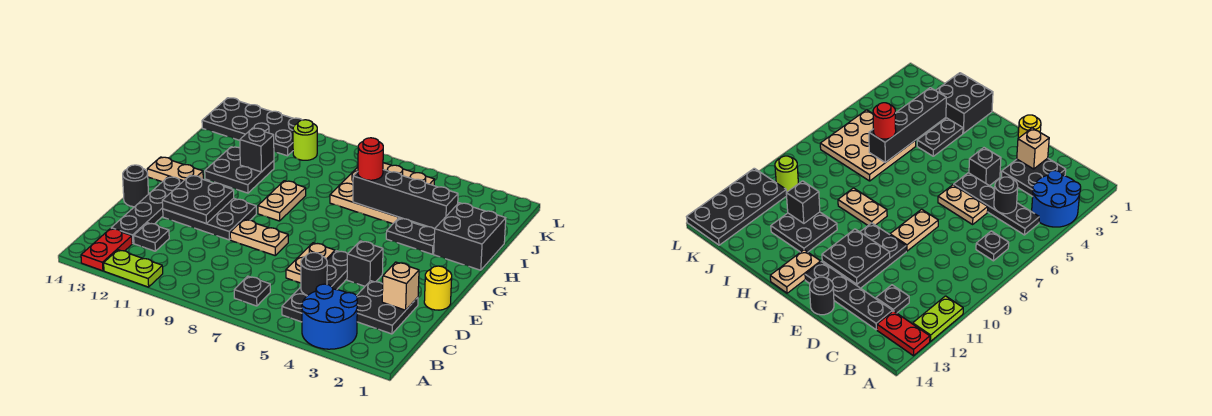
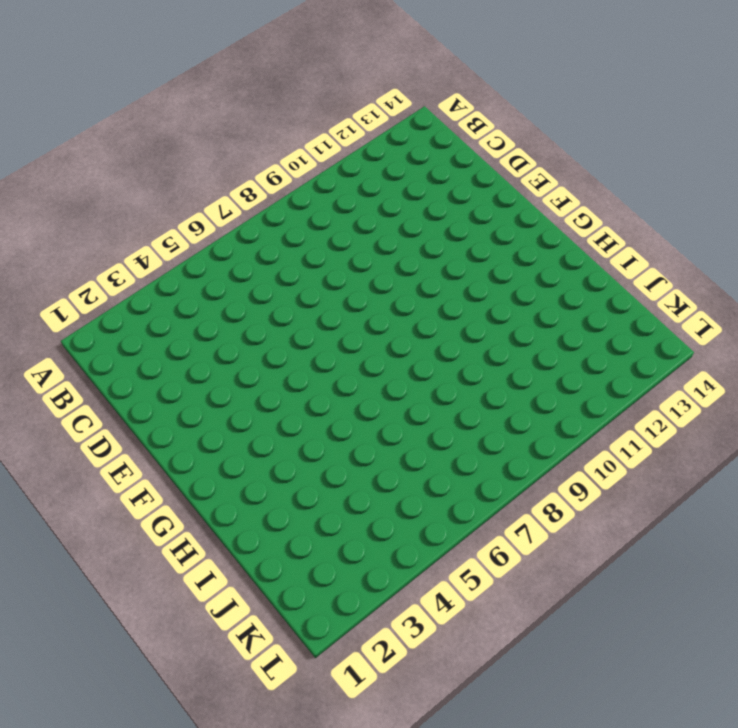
none -> blue 2x2 round brick [302,284,358,349]
none -> lime 1x2 plate [104,250,163,287]
none -> red 1x2 plate [81,228,132,271]

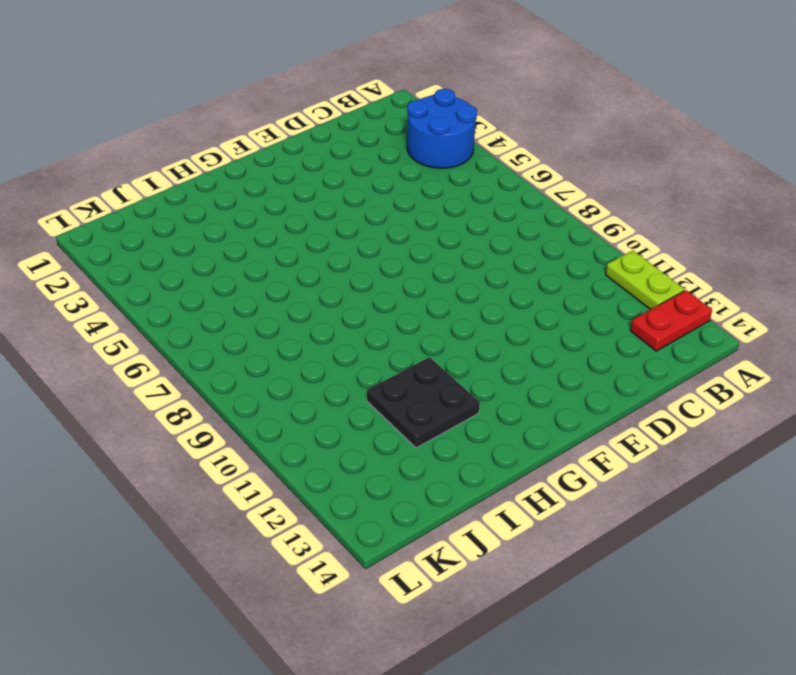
none -> black 1x4 plate [282,251,348,322]
none -> black 1x1 plate [234,276,270,306]
none -> black 2x2 plate [357,281,418,334]

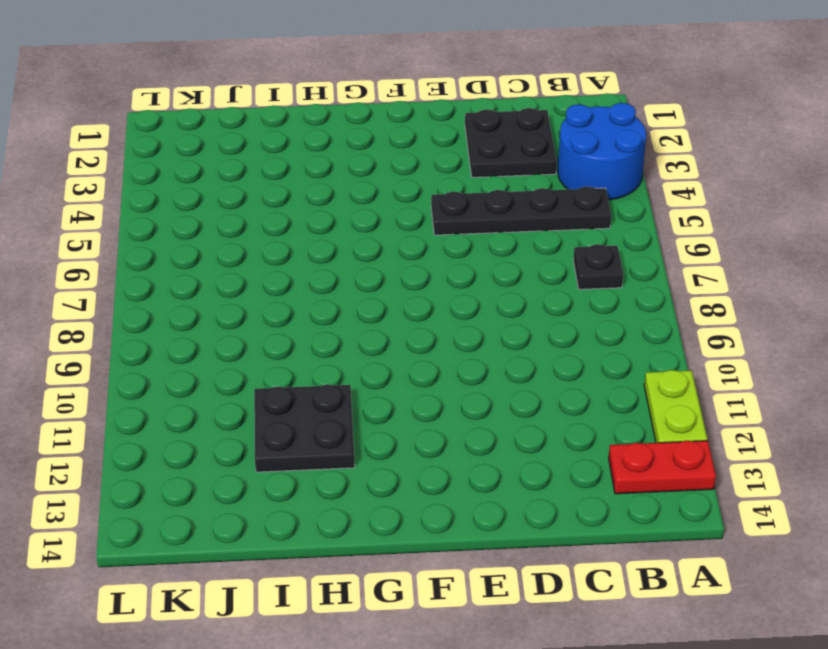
none -> black 1x1 plate [134,223,169,251]
none -> black 1x4 plate [111,177,183,243]
none -> tan 1x2 plate [286,243,335,283]

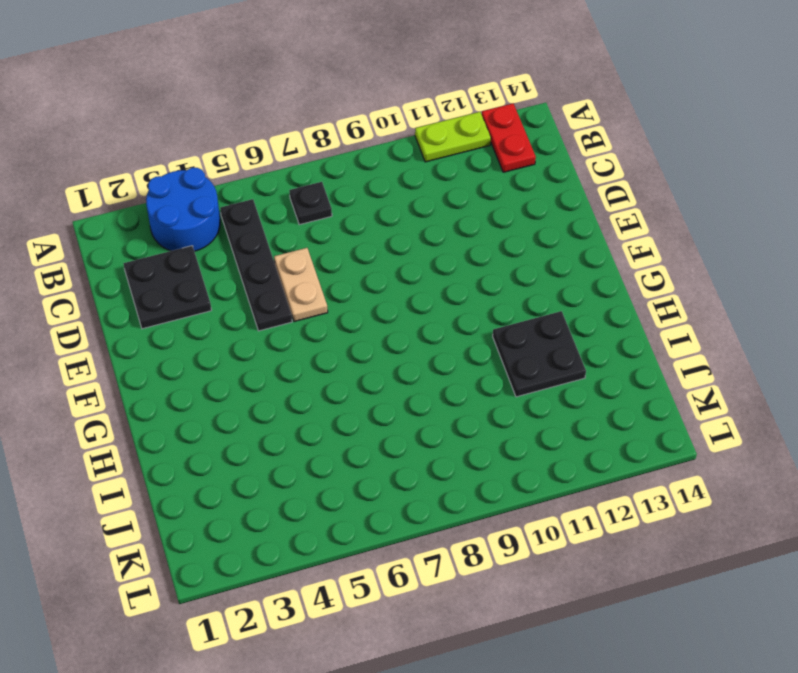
none -> black 1x1 plate [134,223,169,251]
none -> black 1x4 plate [111,177,183,243]
none -> yellow 1x1 round brick [424,266,452,310]

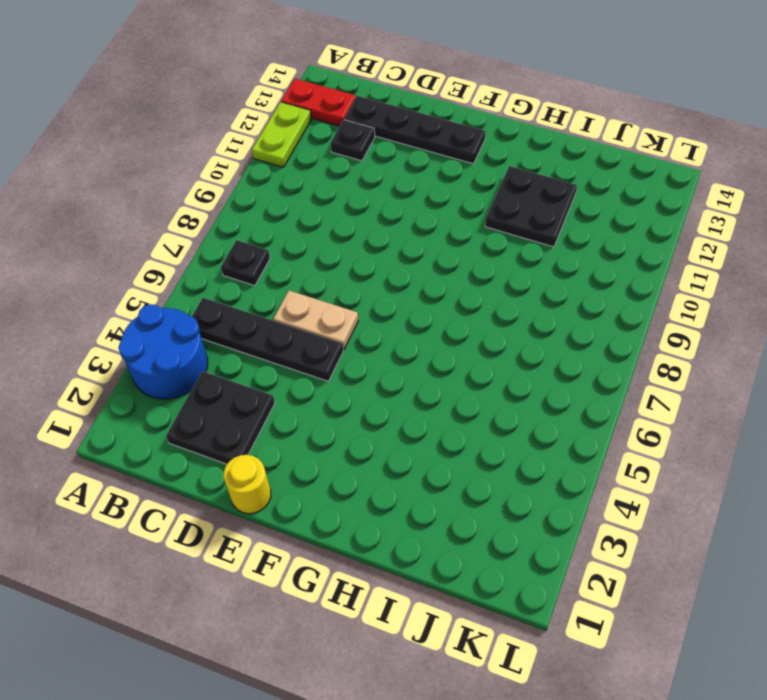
none -> black 1x1 brick [347,241,383,286]
none -> tan 1x2 plate [230,219,288,255]
none -> black 2x3 plate [163,198,256,240]

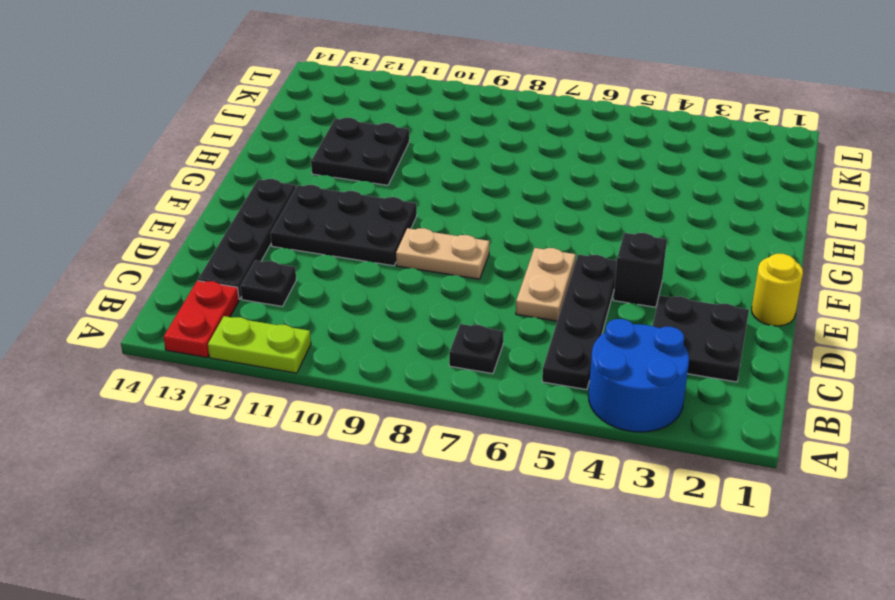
none -> black 1x1 round brick [123,165,148,207]
none -> tan 1x2 plate [258,181,306,221]
none -> tan 1x2 plate [147,157,203,182]

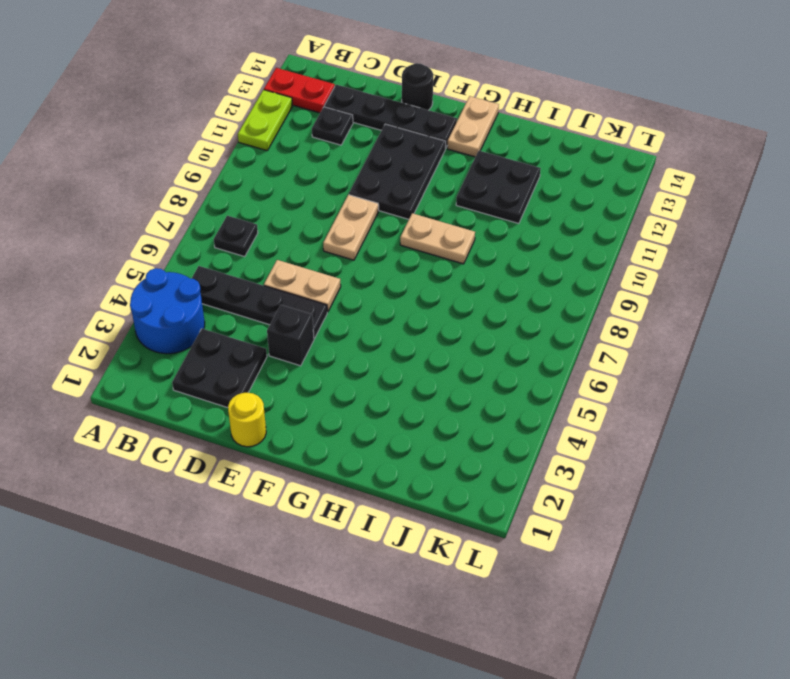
none -> black 2x2 brick [434,203,506,270]
none -> black 1x2 plate [386,218,435,254]
none -> tan 3x3 plate [330,163,435,224]

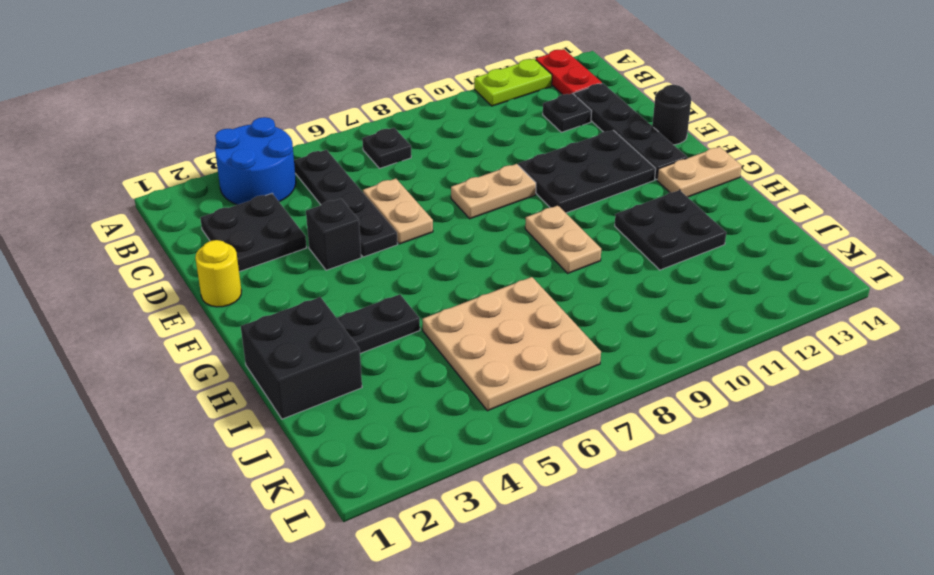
none -> lime 1x1 round brick [293,120,317,160]
none -> black 2x4 plate [202,98,301,156]
none -> black 1x1 round brick [301,253,327,296]

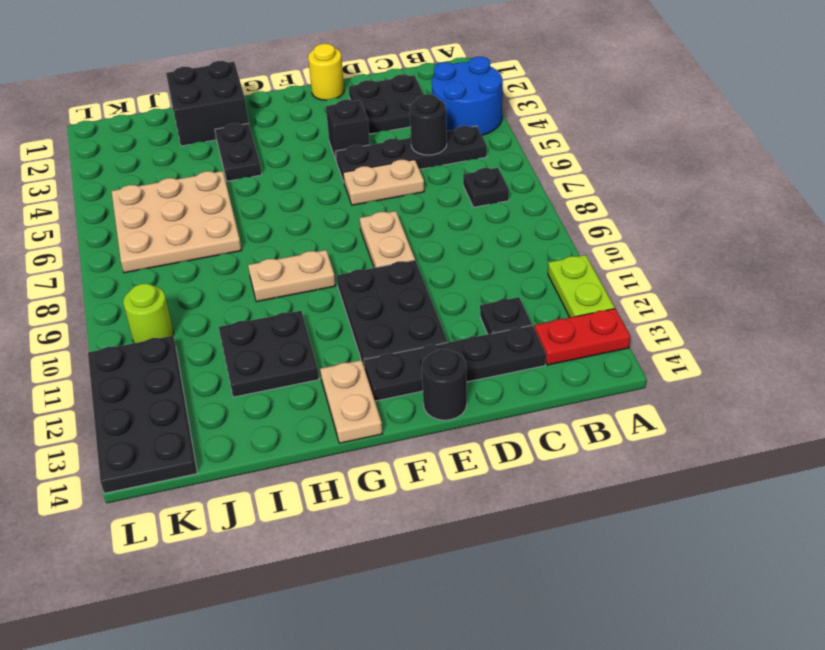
none -> tan 1x1 brick [382,262,419,310]
none -> black 2x2 plate [162,175,234,223]
none -> black 1x4 brick [353,170,458,229]

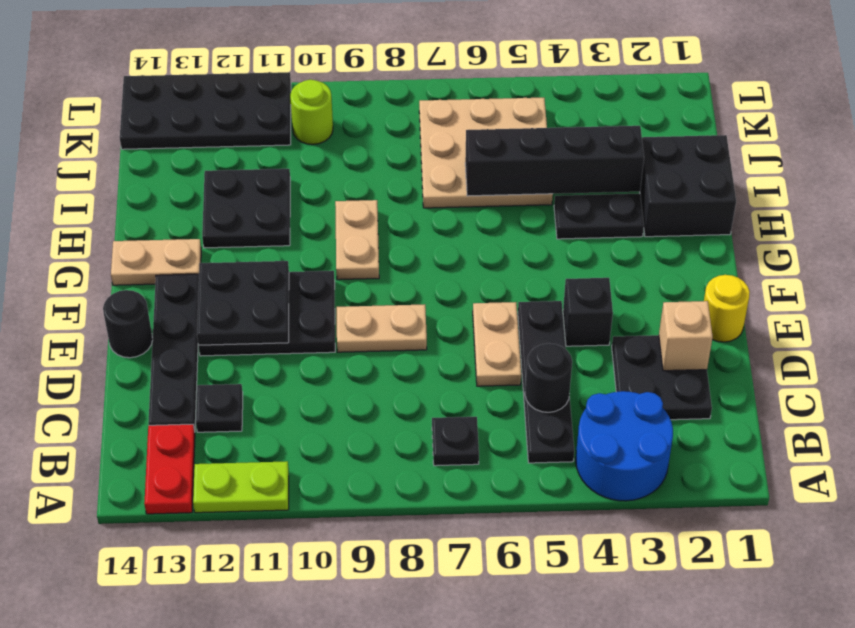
none -> black 1x1 brick [240,128,274,172]
none -> red 1x1 round brick [358,138,383,180]

